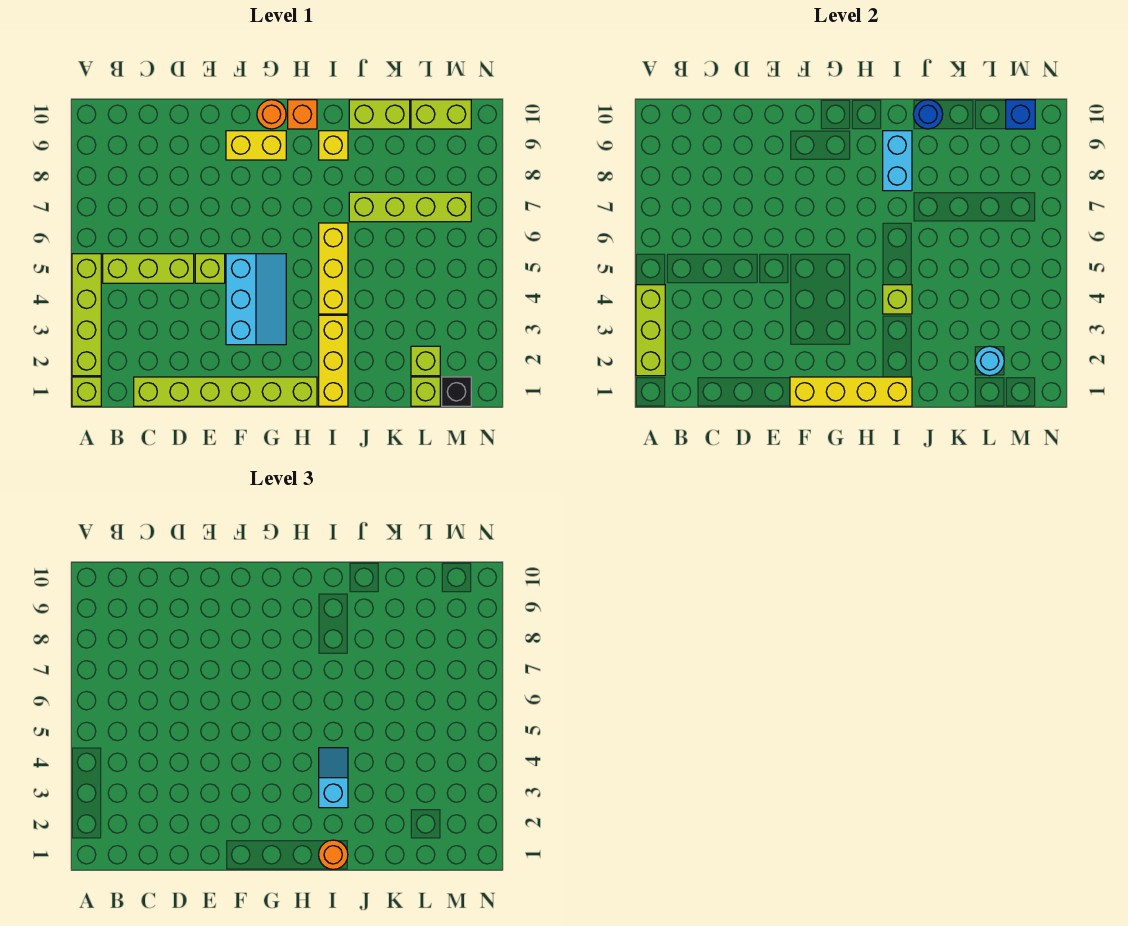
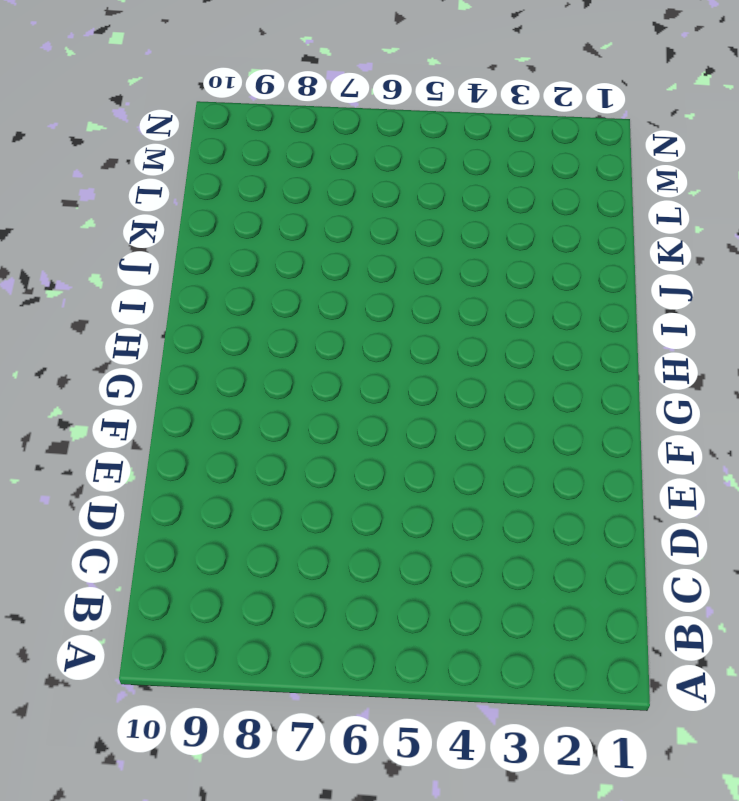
none -> lime 1x1 brick [72,377,101,406]
none -> lime 1x4 brick [72,254,101,376]
none -> lime 1x3 brick [103,254,194,283]

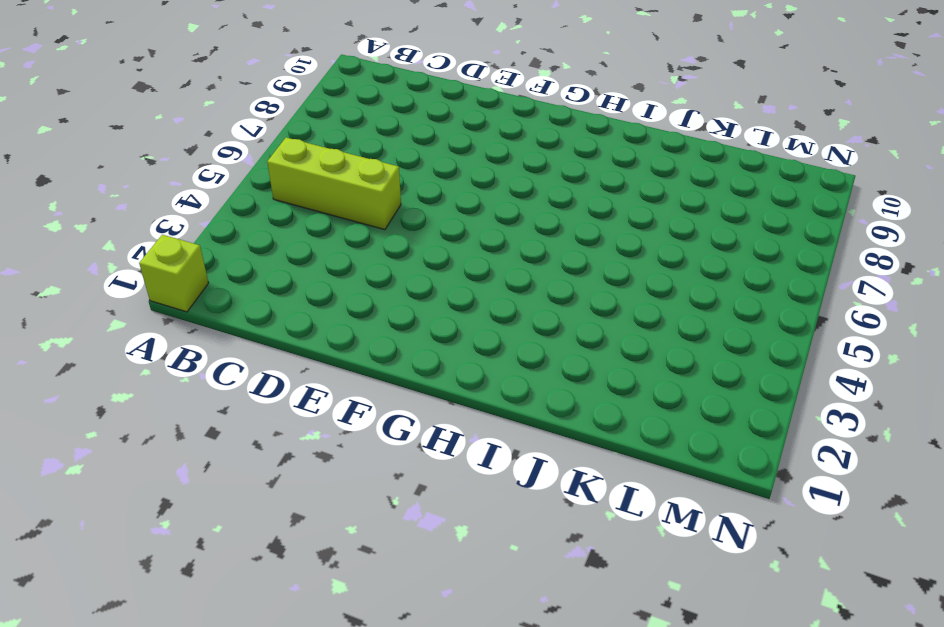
none -> lime 1x4 brick [72,254,101,376]
none -> lime 1x6 brick [134,377,317,406]
none -> lime 1x1 brick [195,254,225,283]

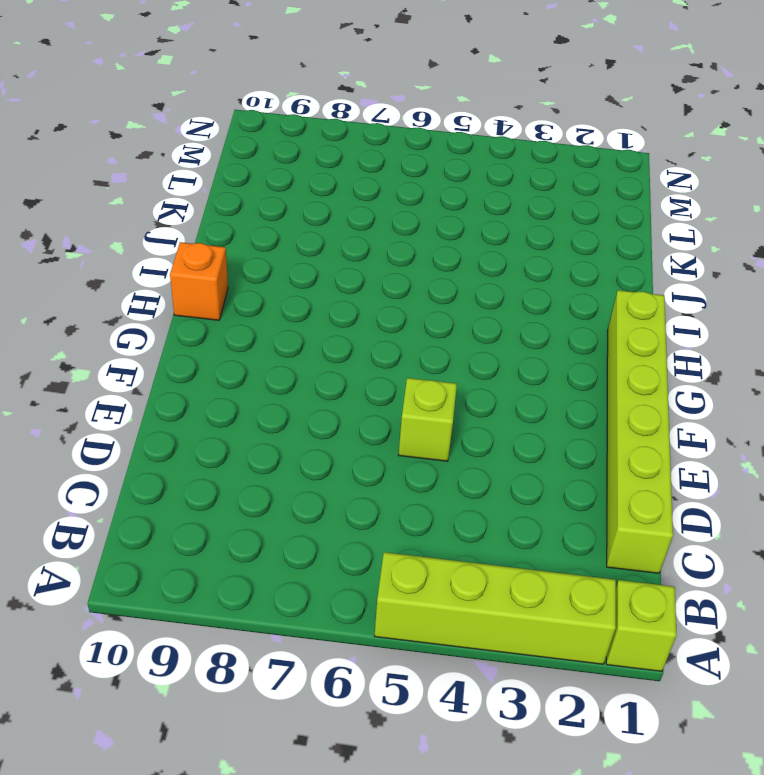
none -> lime 1x3 brick [103,254,194,283]
none -> cyan 2x3 slope [226,254,286,345]
none -> yellow 1x2 brick [226,131,286,160]

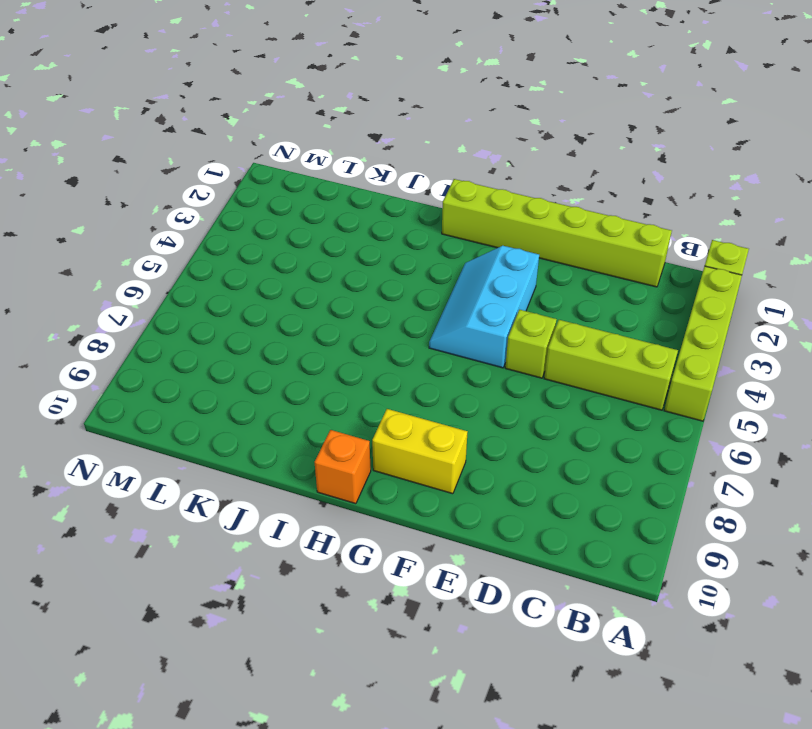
none -> orange 1x1 round brick [257,100,286,129]
none -> yellow 1x3 brick [319,315,348,406]
none -> yellow 1x3 brick [319,223,348,314]

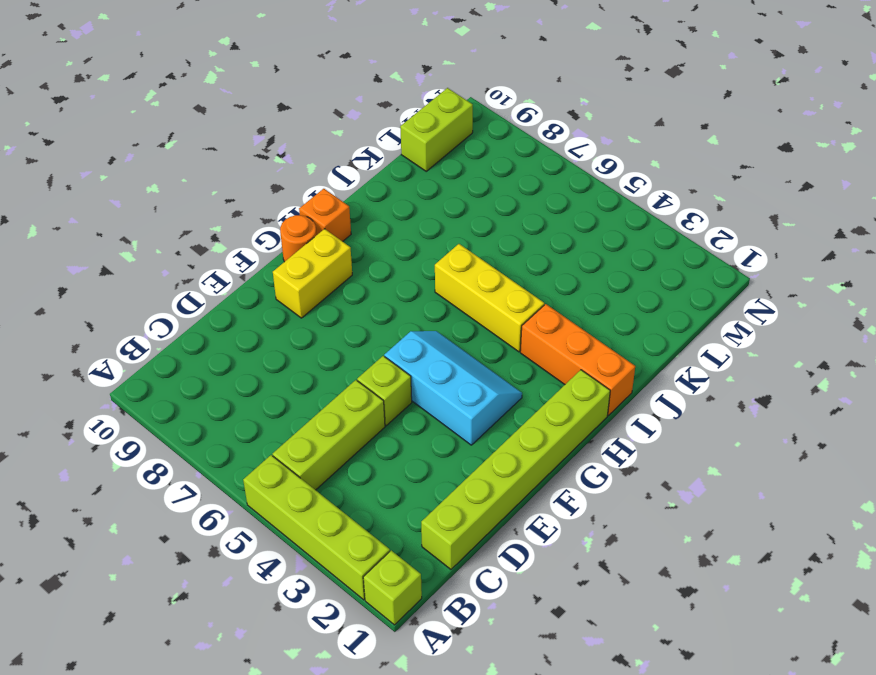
orange 1x3 brick [520,304,635,416] -> yellow 1x3 brick [319,315,348,406]
none -> yellow 1x1 brick [319,131,348,160]
none -> lime 1x4 brick [349,192,471,222]
none -> lime 1x2 brick [349,100,410,129]

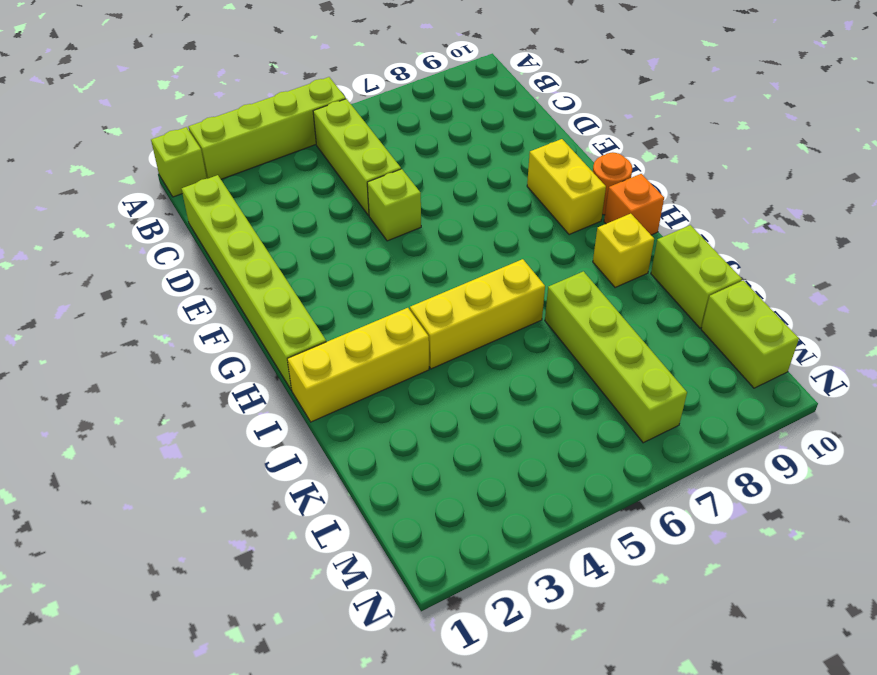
none -> cyan 2x3 slope [226,254,286,345]
none -> lime 1x1 brick [411,377,440,406]
none -> lime 1x1 brick [411,346,440,376]

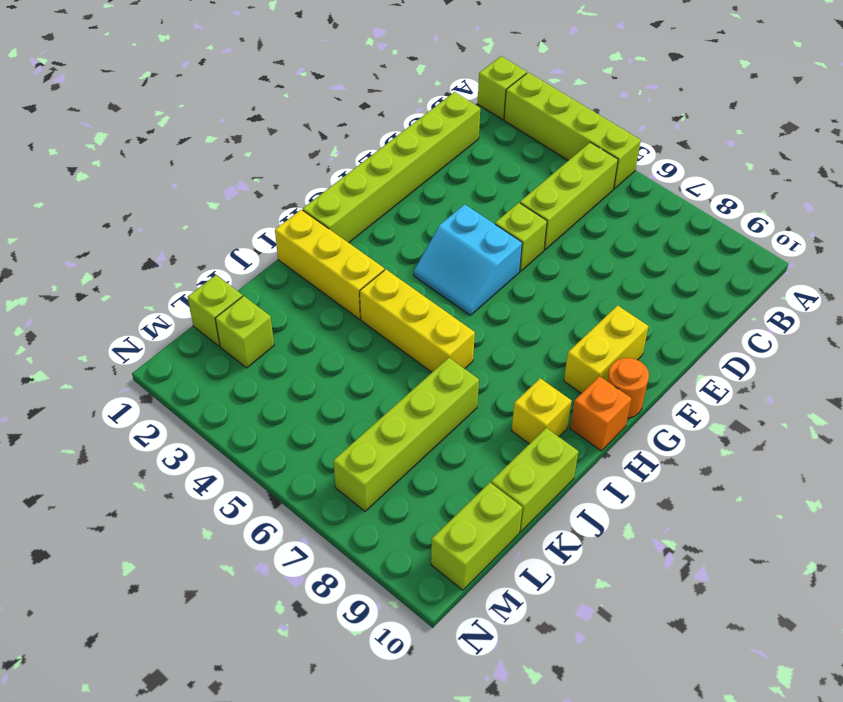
cyan 2x2 slope [414,204,522,315] -> cyan 2x3 slope [226,254,286,345]
none -> black 1x1 brick [442,377,471,406]
none -> lime 1x3 brick [636,285,665,376]
none -> yellow 1x4 brick [790,377,912,406]

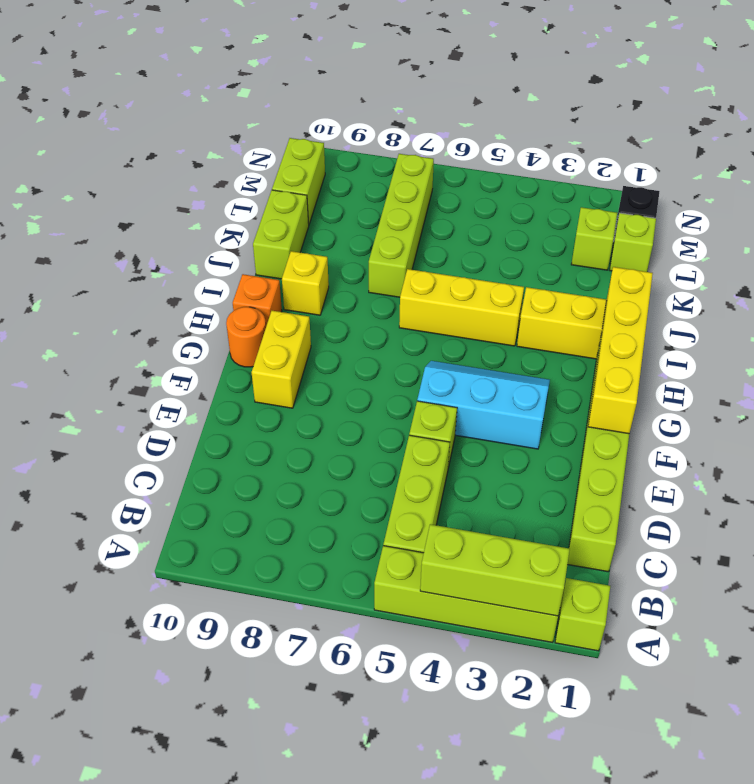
none -> lime 1x1 brick [883,285,912,314]
none -> cyan 1x2 brick [883,131,912,191]
none -> blue 1x1 round brick [913,100,943,129]

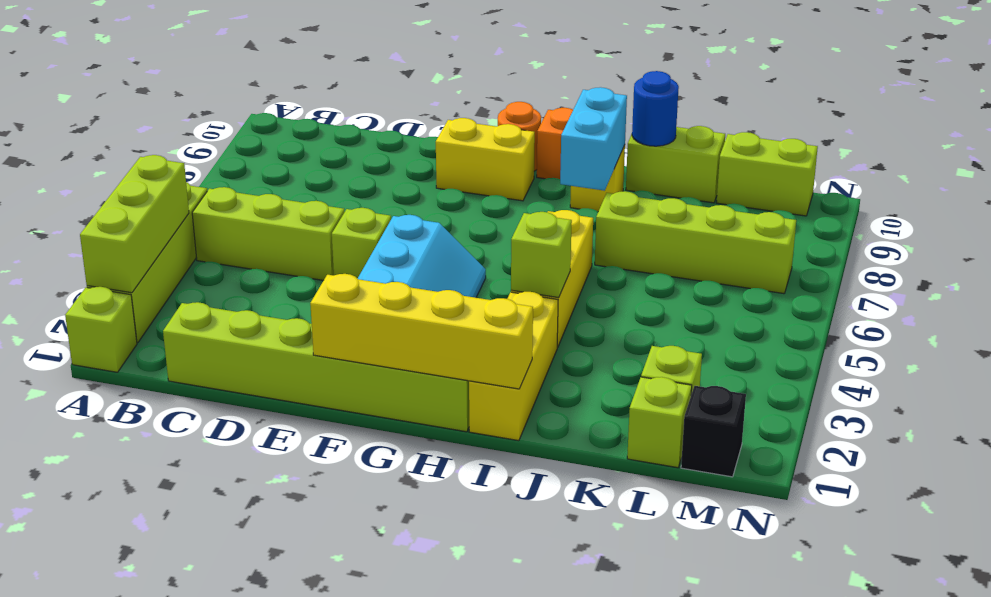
none -> cyan 1x1 round brick [975,346,1004,376]
none -> blue 1x1 brick [1006,100,1035,129]
none -> orange 1x1 round brick [319,840,348,869]

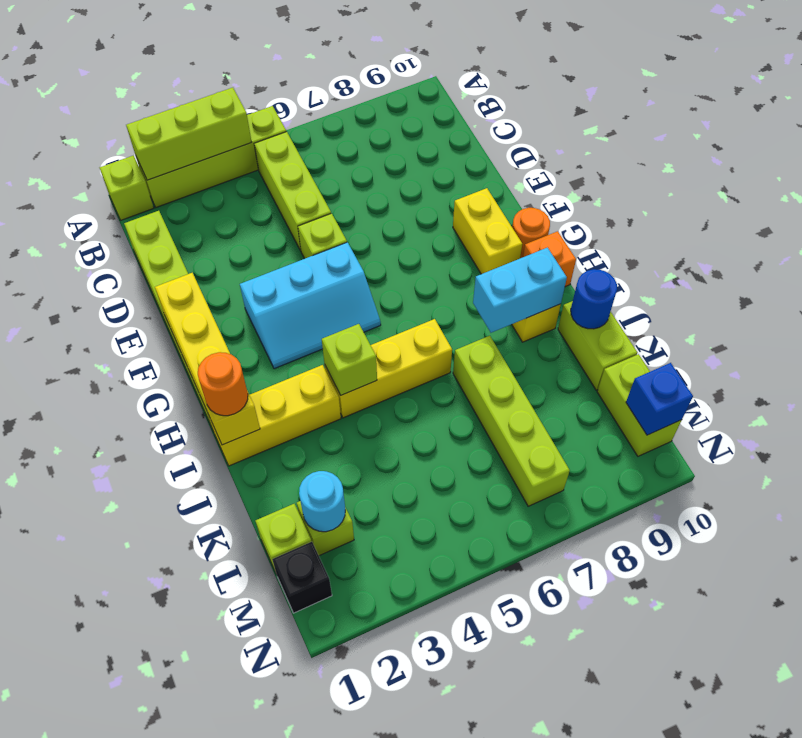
none -> cyan 1x2 slope [319,748,348,808]

